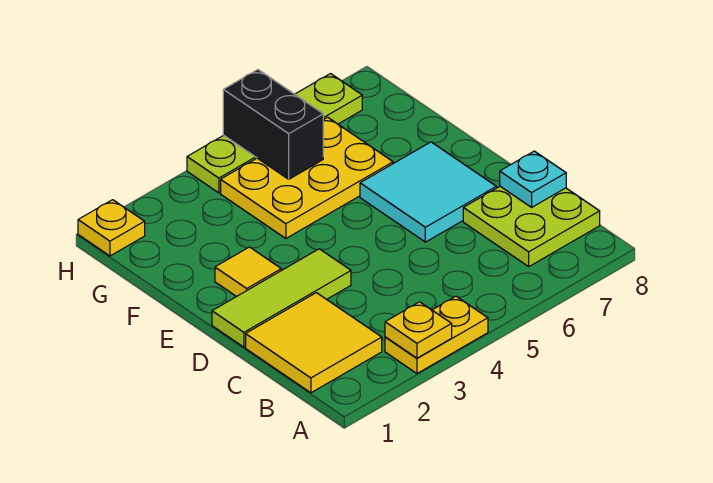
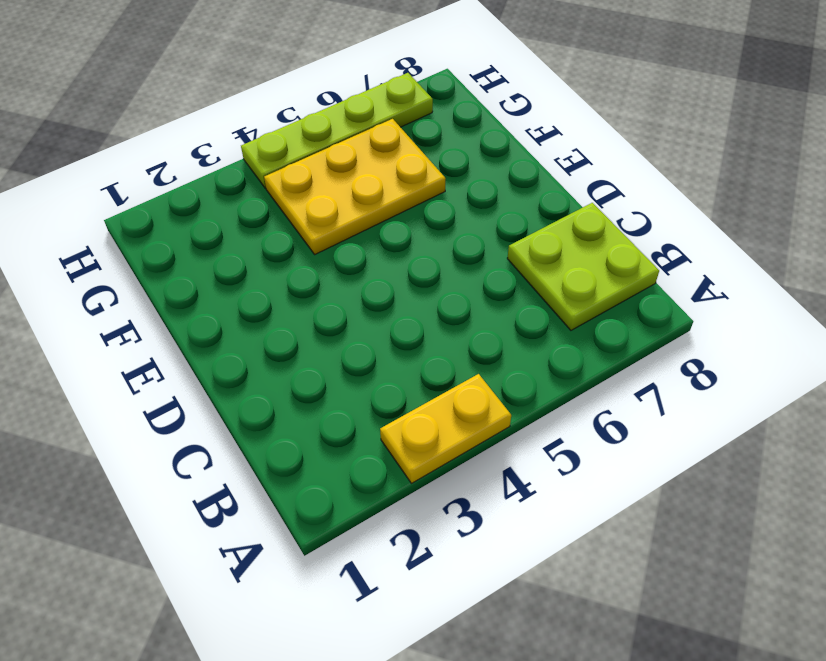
none -> yellow 2x2 tile [246,293,382,393]
none -> lime 1x3 tile [212,249,351,347]
none -> cyan 2x2 tile [360,142,496,242]

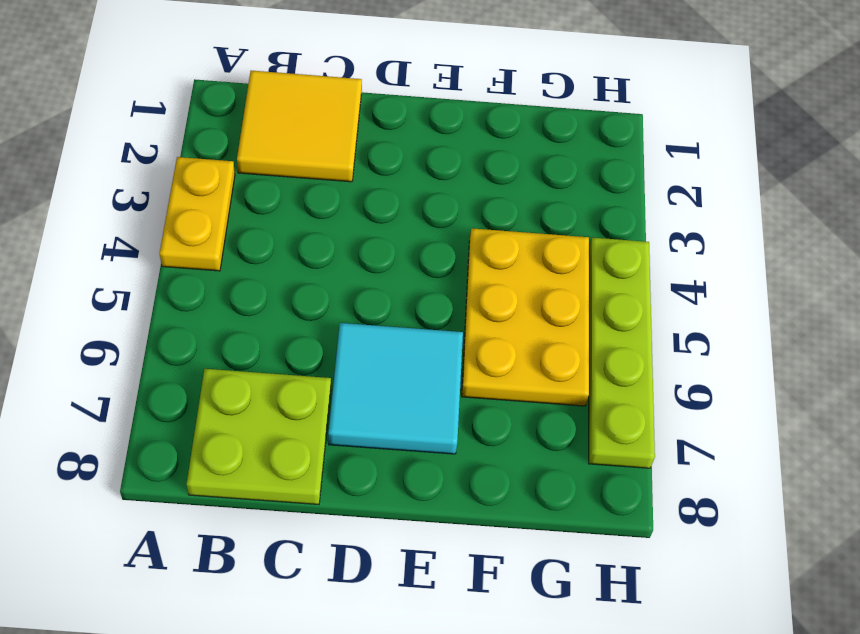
none -> lime 1x3 tile [212,249,351,347]
none -> yellow 1x1 tile [215,247,281,297]
none -> yellow 1x1 plate [78,200,145,256]

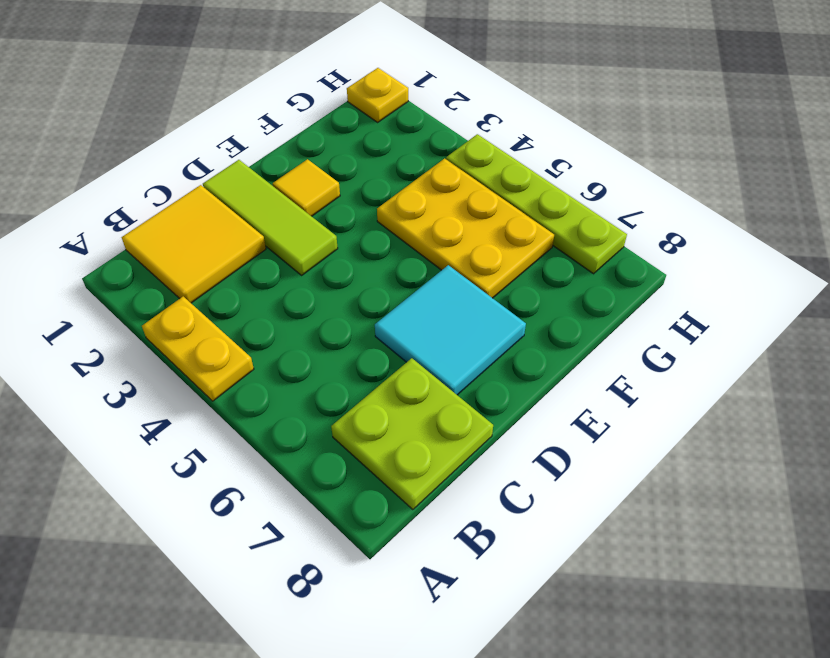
none -> yellow 1x1 plate [385,302,452,358]
none -> cyan 1x1 plate [500,151,566,207]
none -> black 1x2 brick [223,70,323,179]

